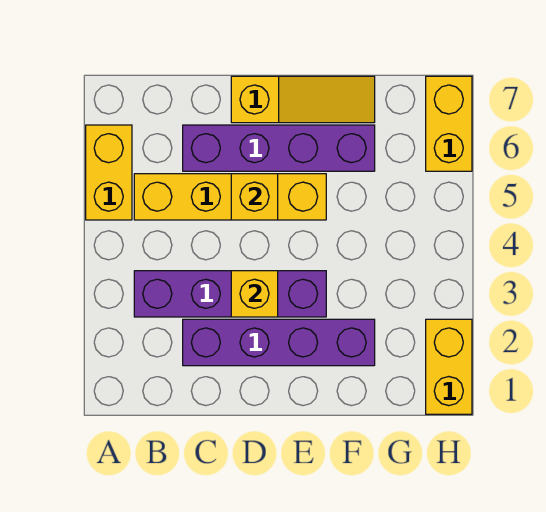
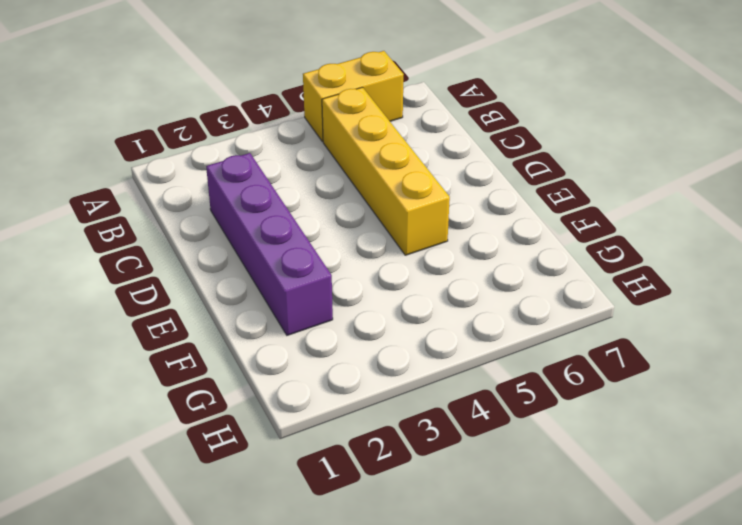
none -> purple 1x4 brick [134,271,326,317]
none -> purple 1x4 brick [183,125,375,171]

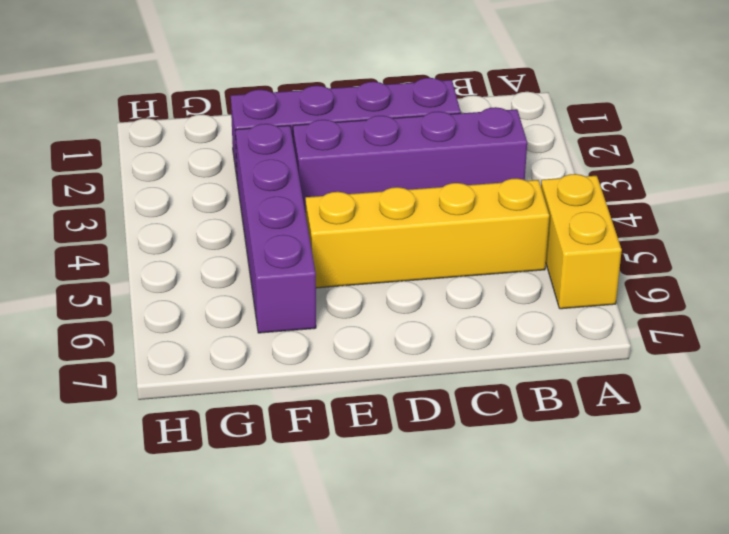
purple 1x4 brick [235,124,316,333] -> purple 1x4 brick turned to [183,125,375,171]
none -> yellow 1x3 slope [231,76,375,123]
none -> yellow 1x2 brick [426,319,472,414]

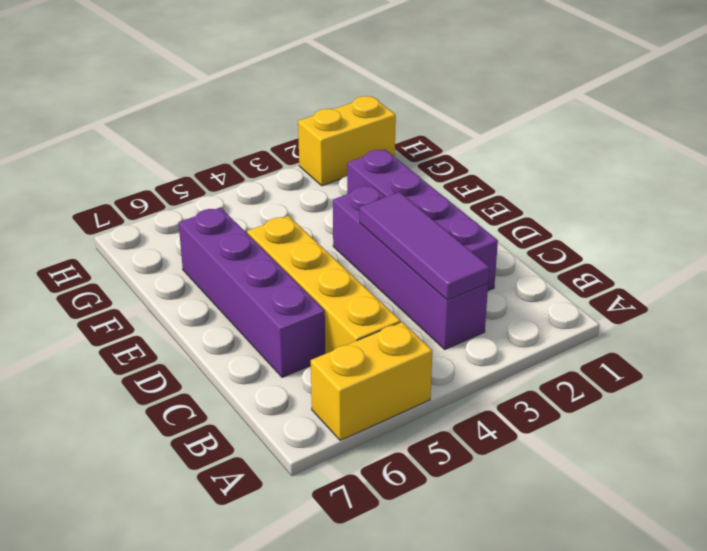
purple 1x3 tile [360,192,489,300] -> yellow 1x1 brick [231,271,278,317]
none -> yellow 1x3 slope [231,76,375,123]
none -> yellow 1x2 brick [426,76,472,171]

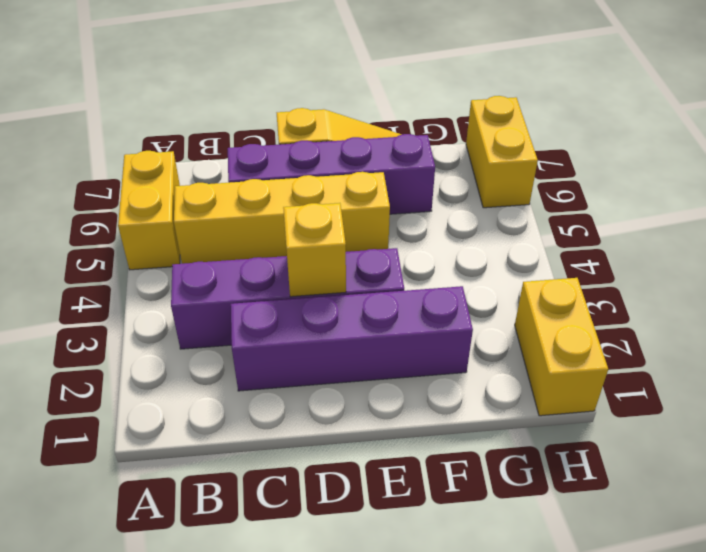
none -> yellow 1x1 brick [231,174,278,220]

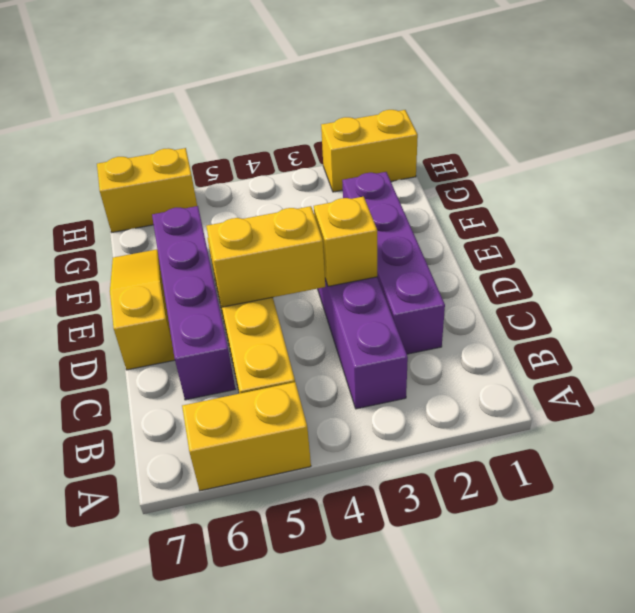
yellow 1x2 brick [206,206,325,307] -> yellow 1x1 brick [231,174,278,220]

